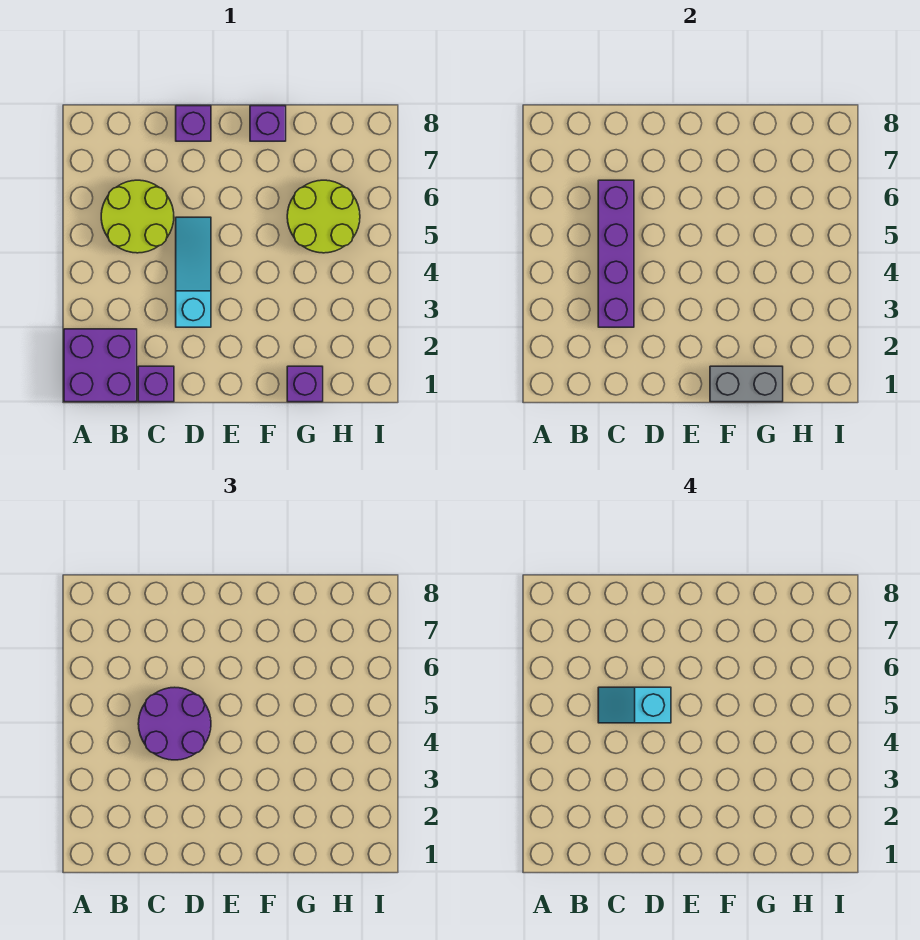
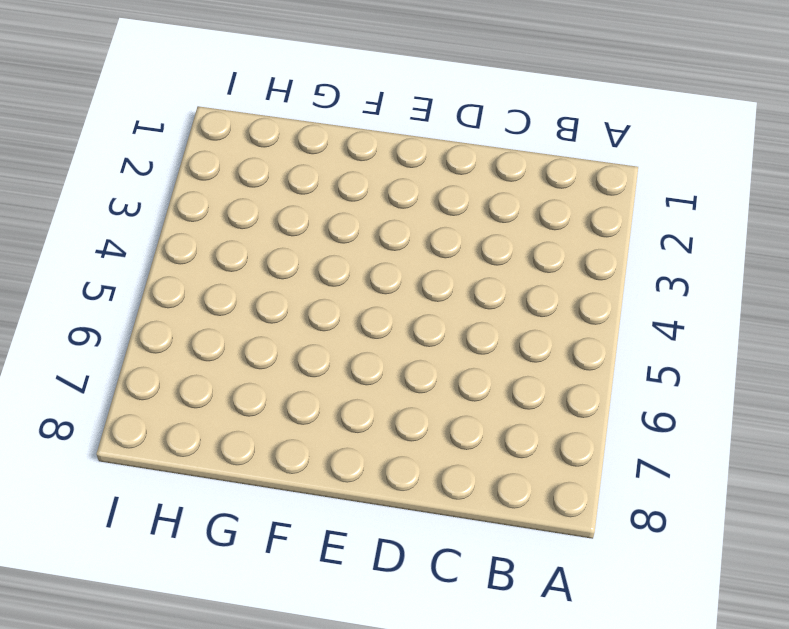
none -> purple 2x2 brick [64,329,137,402]
none -> lime 2x2 round brick [101,180,174,253]
none -> purple 1x1 brick [138,366,174,402]

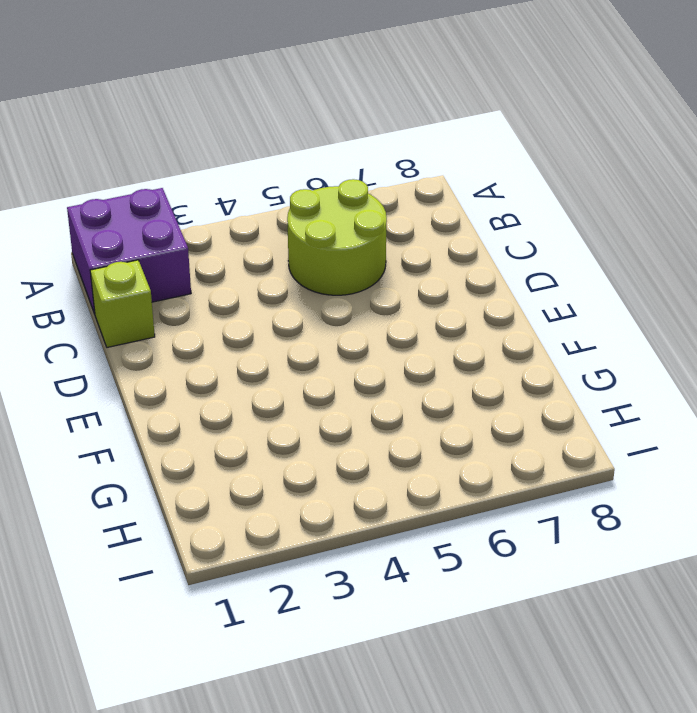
lime 1x1 brick [90,260,155,347] -> purple 1x1 brick [138,366,174,402]
none -> cyan 1x3 slope [176,217,211,327]
none -> purple 1x1 brick [176,106,211,141]
none -> purple 1x1 brick [250,106,286,141]

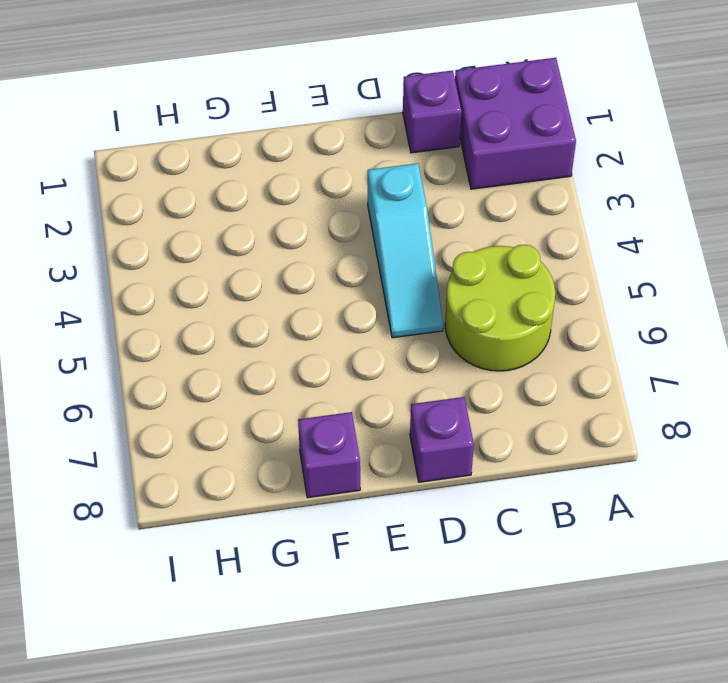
none -> purple 1x1 brick [287,366,323,402]
none -> lime 2x2 round brick [287,180,360,253]
none -> purple 1x4 brick [598,180,634,327]

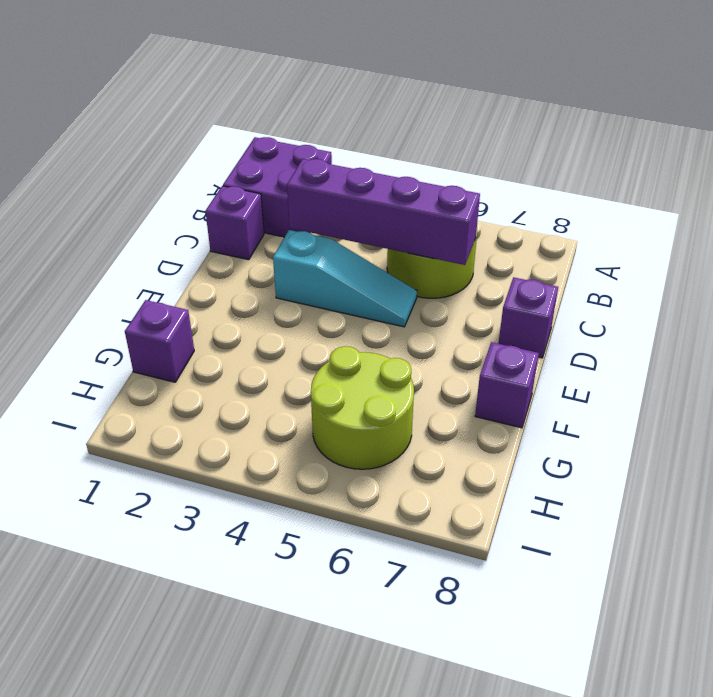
none -> grey 1x2 brick [710,366,783,402]
none -> purple 2x2 round brick [138,687,211,760]
none -> cyan 1x2 slope [598,687,671,723]

